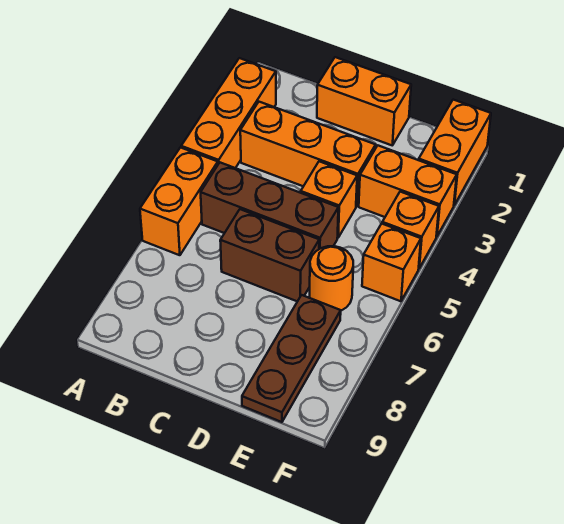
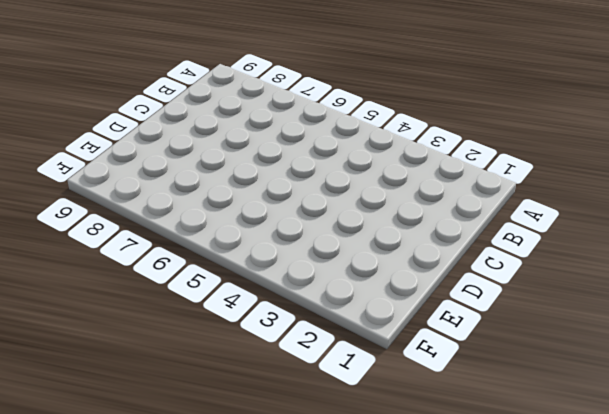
none -> orange 1x3 brick [181,58,276,168]
none -> orange 1x2 brick [140,147,218,255]
none -> orange 1x3 brick [240,102,376,206]

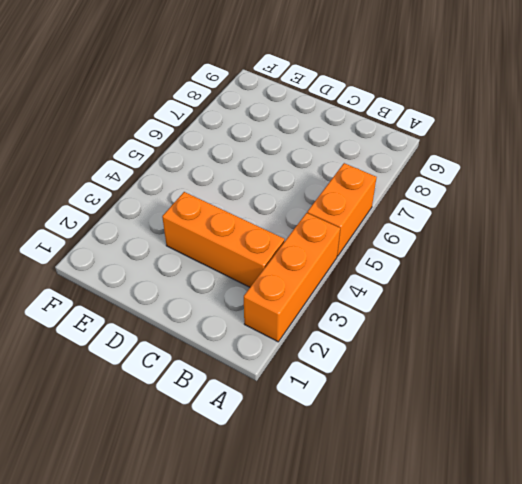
none -> brown 1x3 brick [201,163,338,249]
none -> orange 1x2 brick [317,57,411,145]
none -> brown 1x2 brick [220,209,319,301]

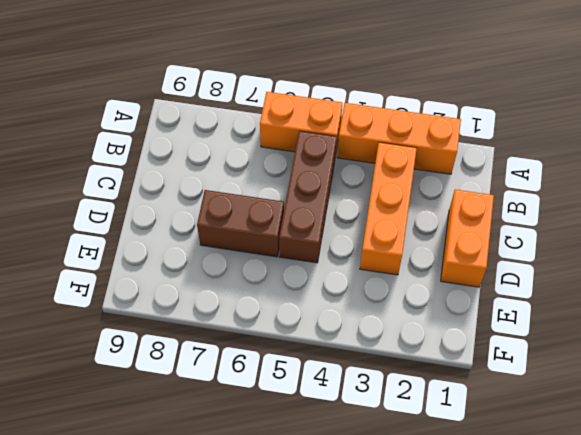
brown 1x2 brick [197,190,284,257] -> brown 1x2 brick turned to [220,209,319,301]
none -> orange 1x1 brick [301,161,357,237]
none -> orange 1x2 brick [359,146,457,237]
none -> orange 1x1 round brick [310,246,353,311]

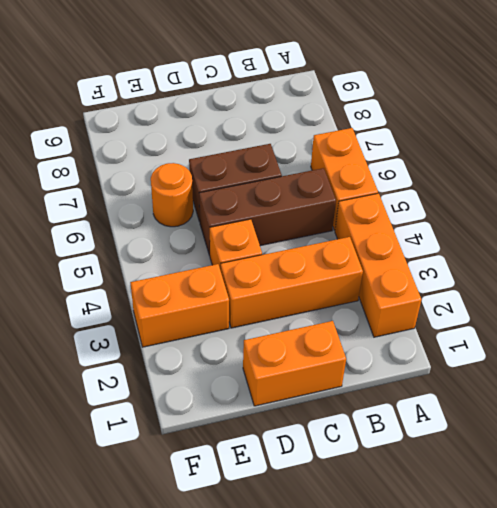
none -> brown 1x3 plate [242,295,341,422]
none -> orange 1x2 brick [419,100,491,205]
none -> orange 1x1 brick [382,192,439,268]

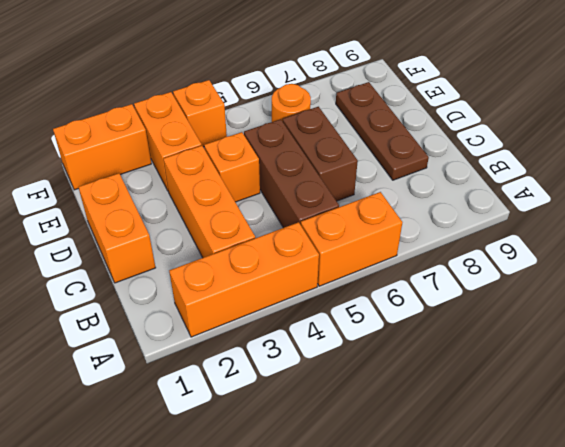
brown 1x3 plate [336,82,429,180] -> brown 1x3 plate turned to [242,295,341,422]
none -> orange 1x1 brick [362,224,421,301]

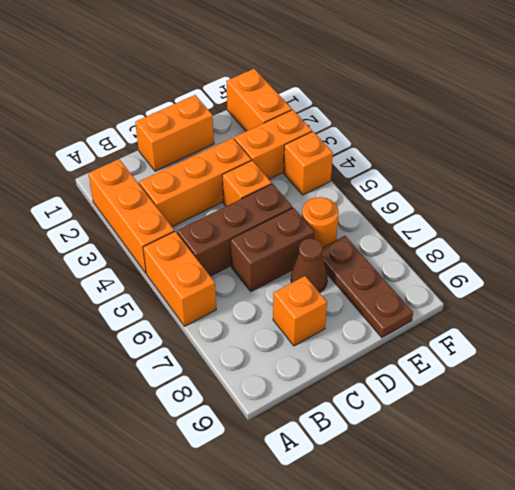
orange 1x1 brick [273,276,327,346] -> orange 1x1 brick moved to [362,224,421,301]
brown 1x1 cone [291,238,327,293] -> none

